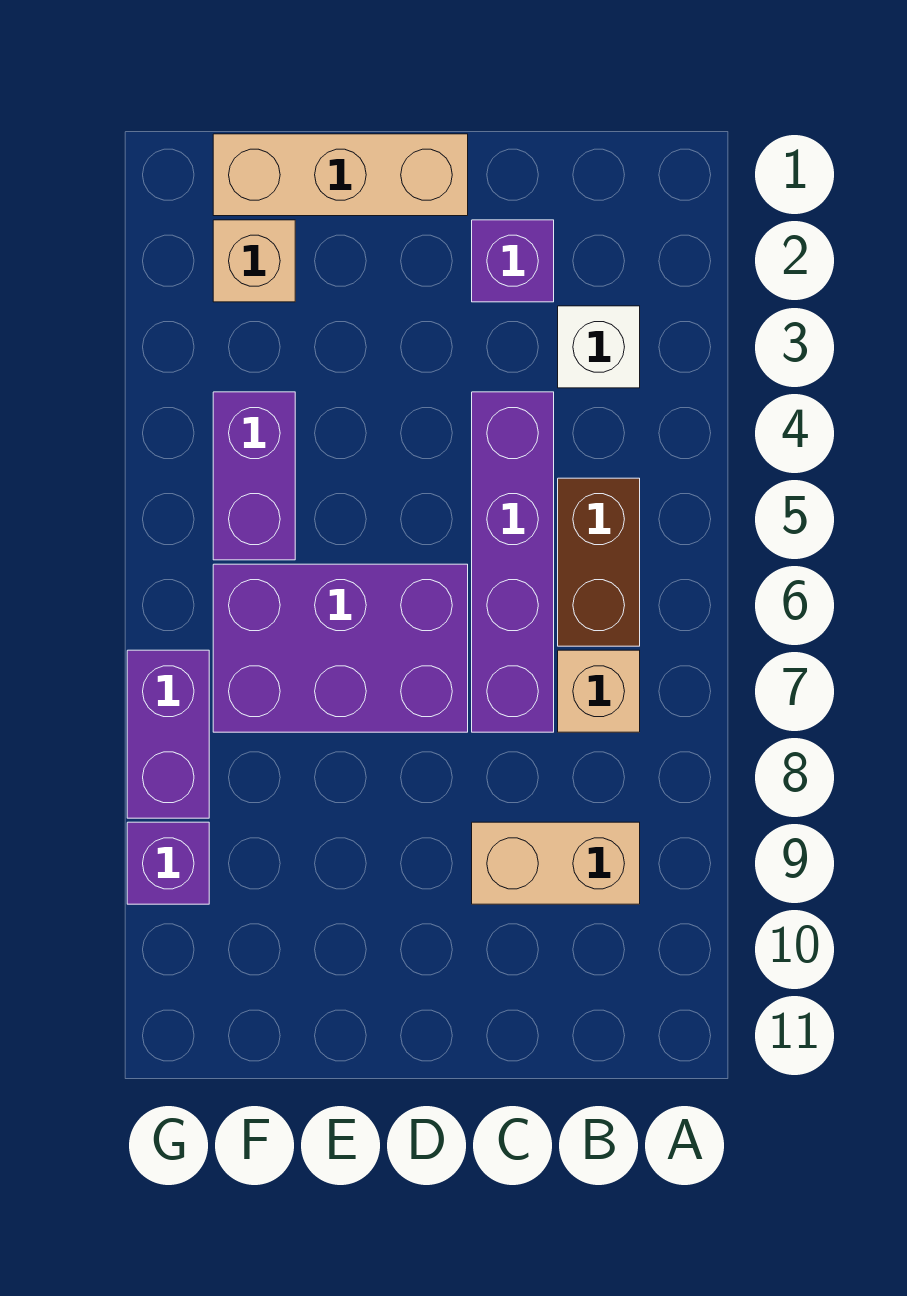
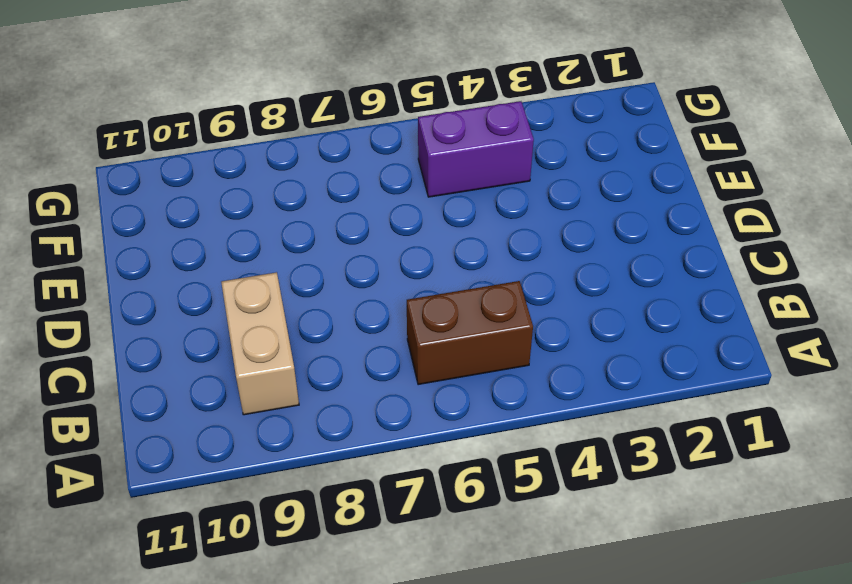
none -> white 1x1 brick [558,306,640,388]
none -> tan 1x1 brick [558,650,640,732]
none -> purple 1x1 brick [472,220,554,302]

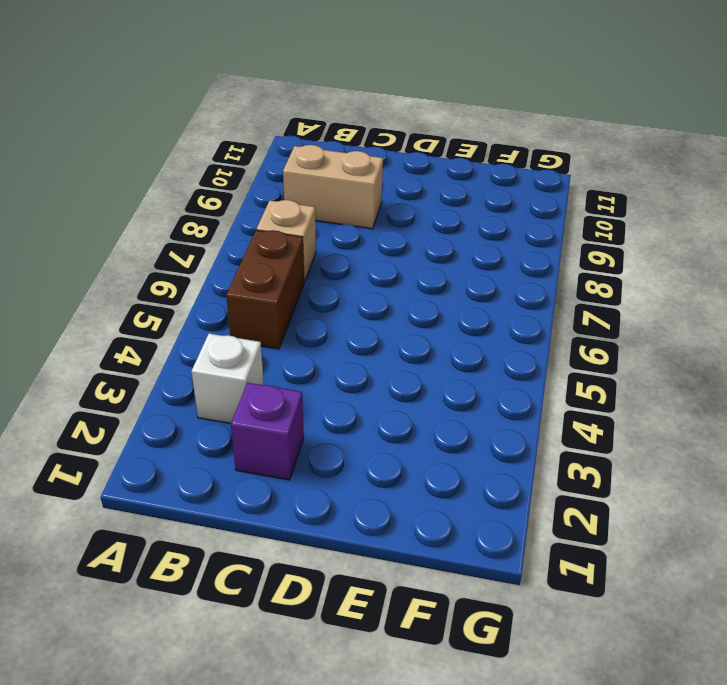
none -> purple 1x4 brick [472,392,554,732]
none -> tan 1x3 brick [213,134,468,216]
none -> purple 2x3 brick [213,564,468,732]

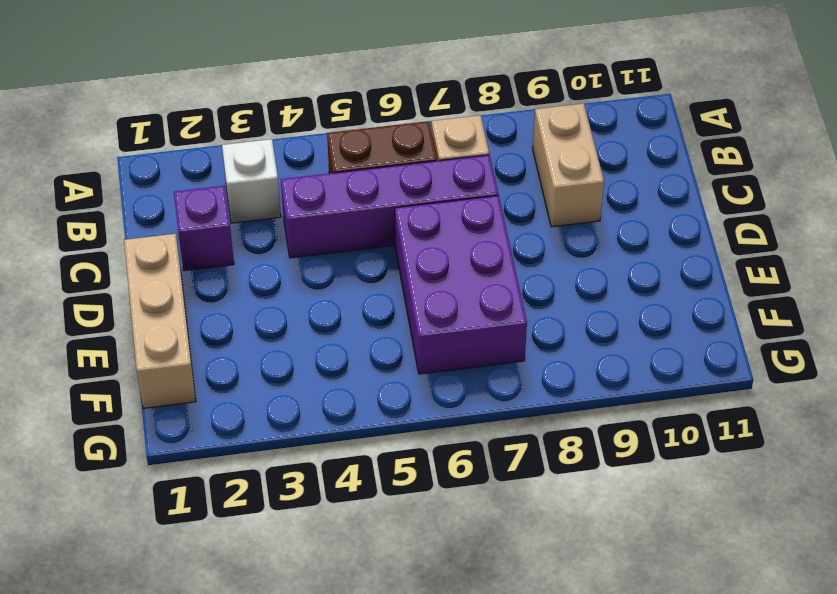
none -> tan 1x1 brick [213,220,295,302]
none -> purple 1x2 brick [213,392,295,560]
none -> purple 1x2 brick [127,650,209,818]

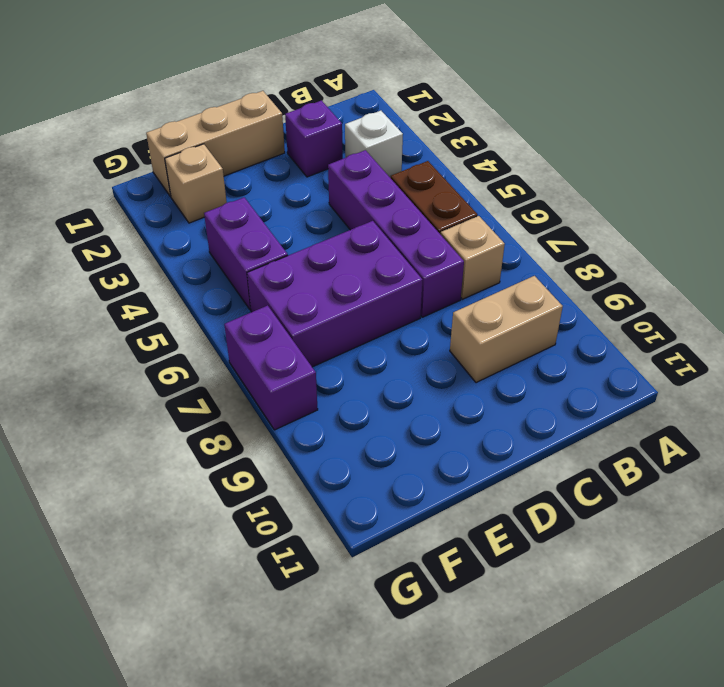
none -> purple 1x1 brick [127,822,209,904]

